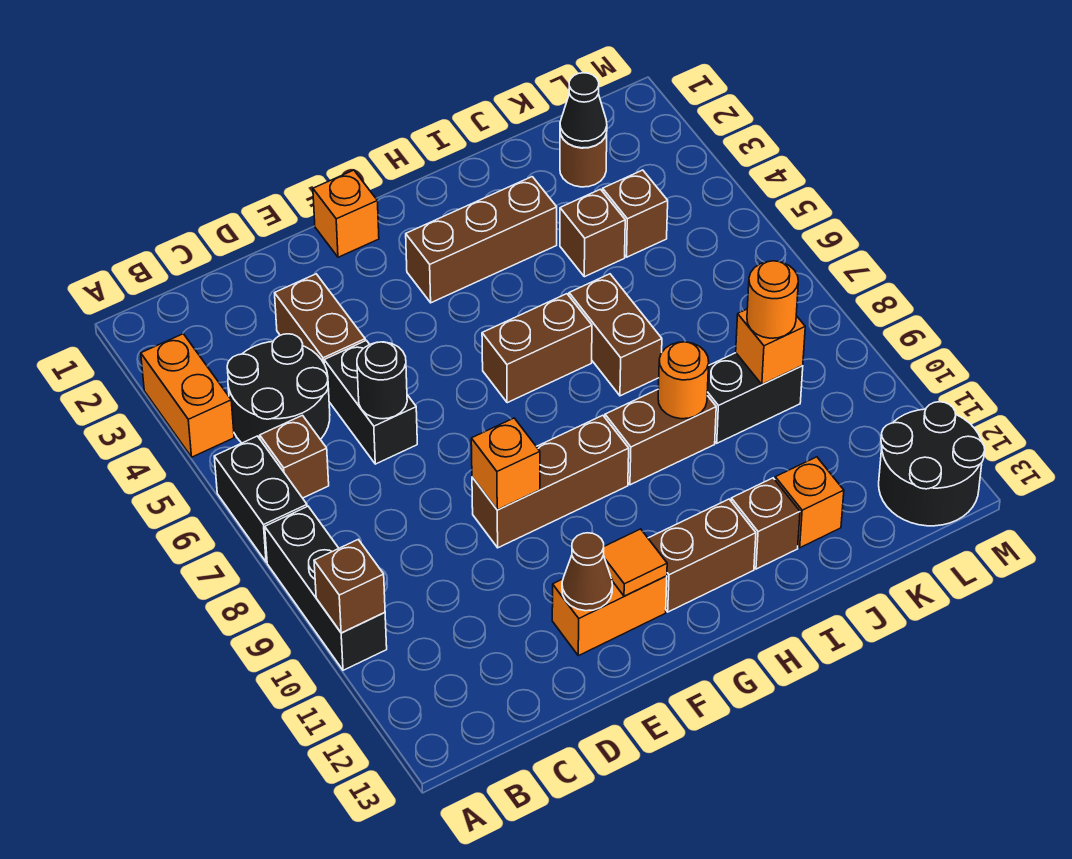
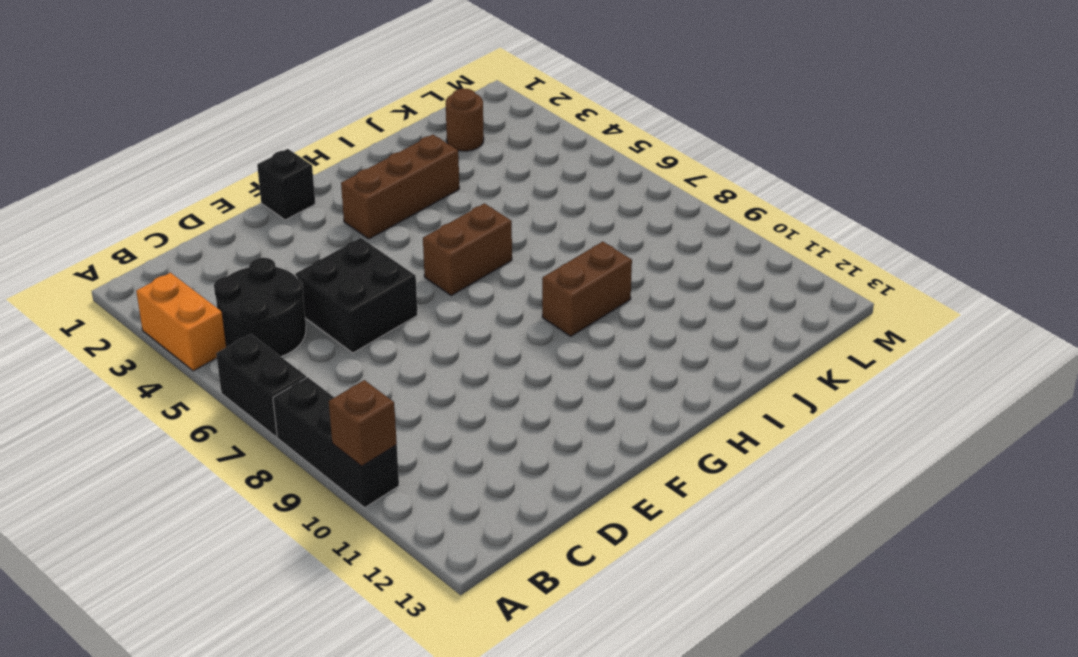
black 2x2 brick [295,238,418,353] -> black 1x2 brick [324,340,417,464]
black 1x1 brick [257,149,315,220] -> orange 1x1 brick [313,170,379,257]
none -> brown 1x1 brick [260,415,329,498]
none -> brown 1x2 brick [275,274,365,363]
none -> brown 1x3 brick [472,415,629,548]
none -> orange 1x2 brick [552,576,667,656]

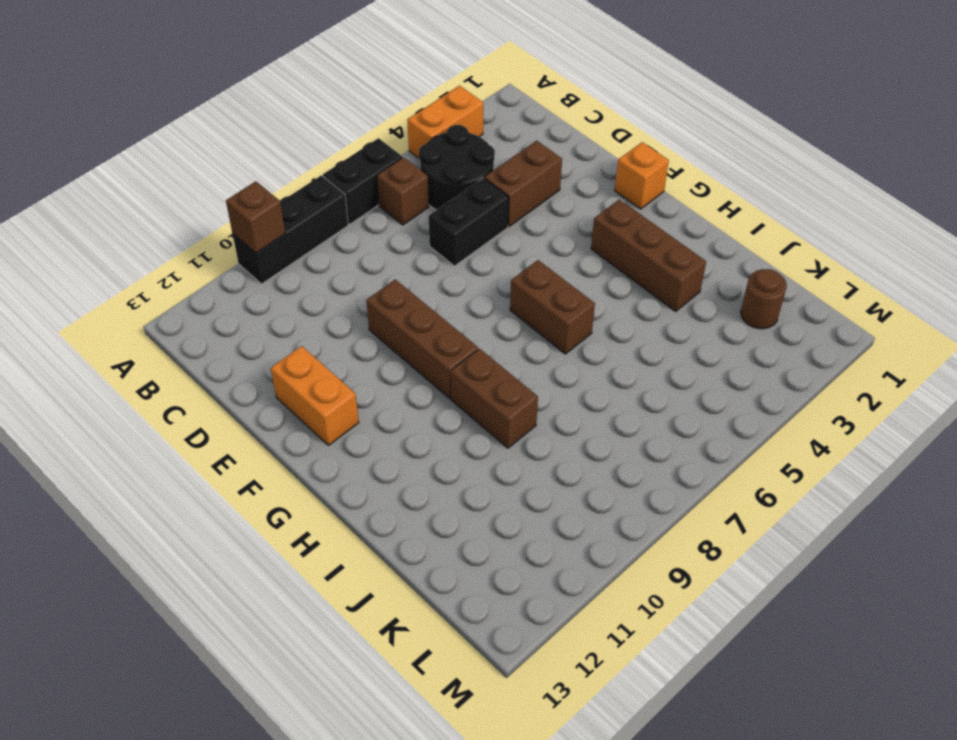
none -> brown 1x2 brick [648,499,756,612]
none -> brown 1x2 brick [569,274,662,396]
none -> brown 1x1 brick [731,478,800,569]
none -> brown 1x1 brick [560,189,625,277]

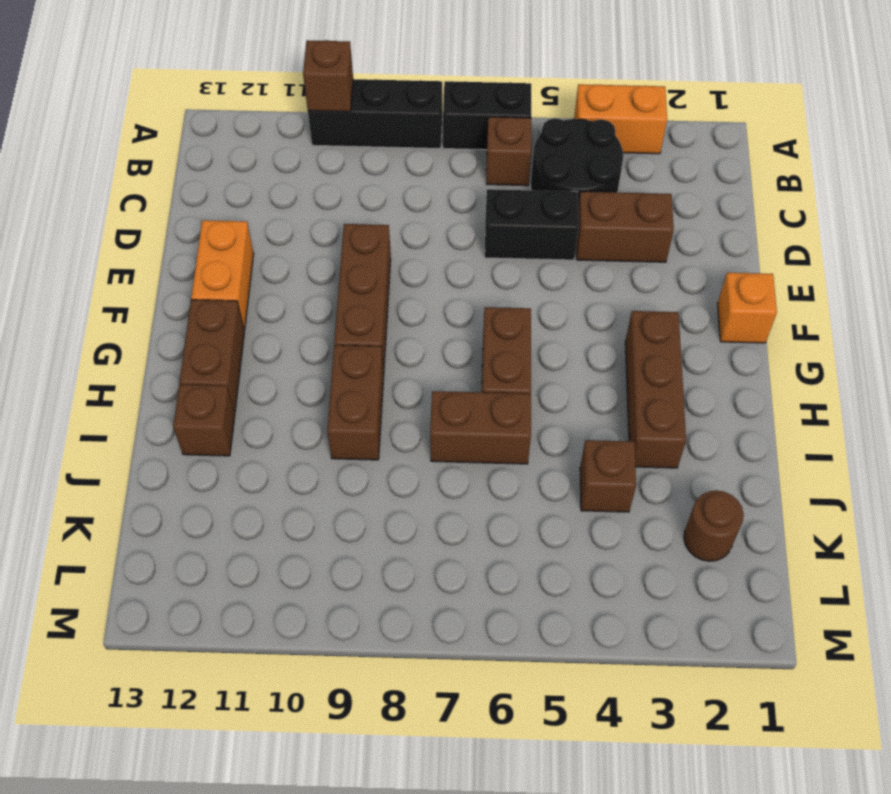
none -> black 1x2 brick [707,353,803,443]
none -> orange 1x1 brick [775,457,844,548]
none -> brown 1x1 brick [603,170,668,257]
none -> black 2x2 round brick [879,402,985,526]

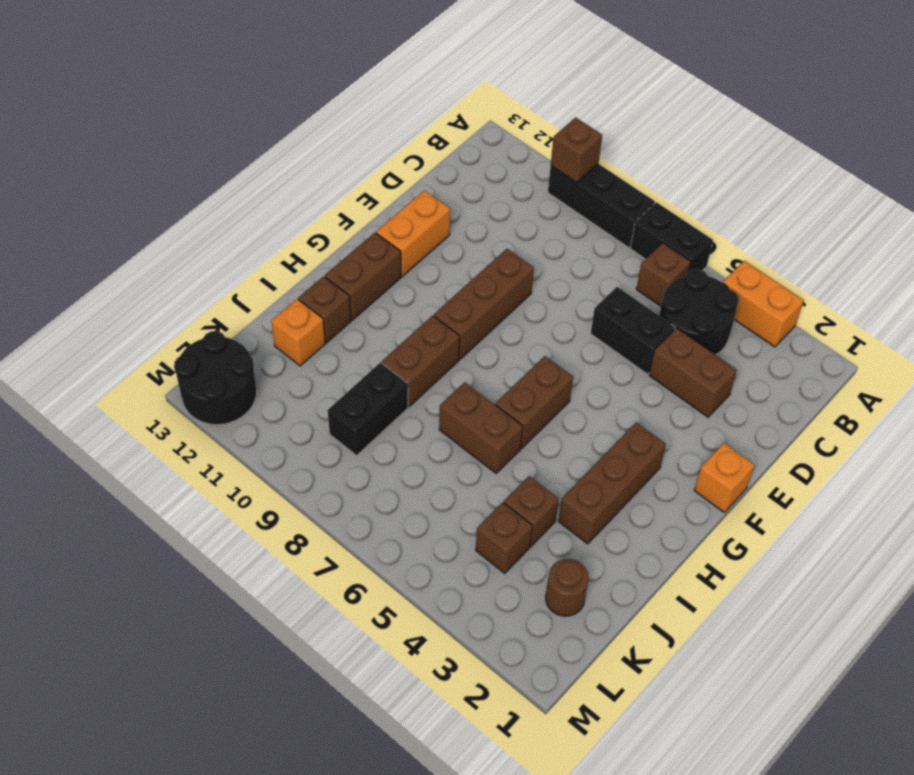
none -> black 1x1 round brick [357,342,407,419]
none -> orange 1x1 brick [471,418,540,510]
none -> brown 1x1 cone [562,533,612,611]
none -> orange 1x1 tile [604,529,667,596]

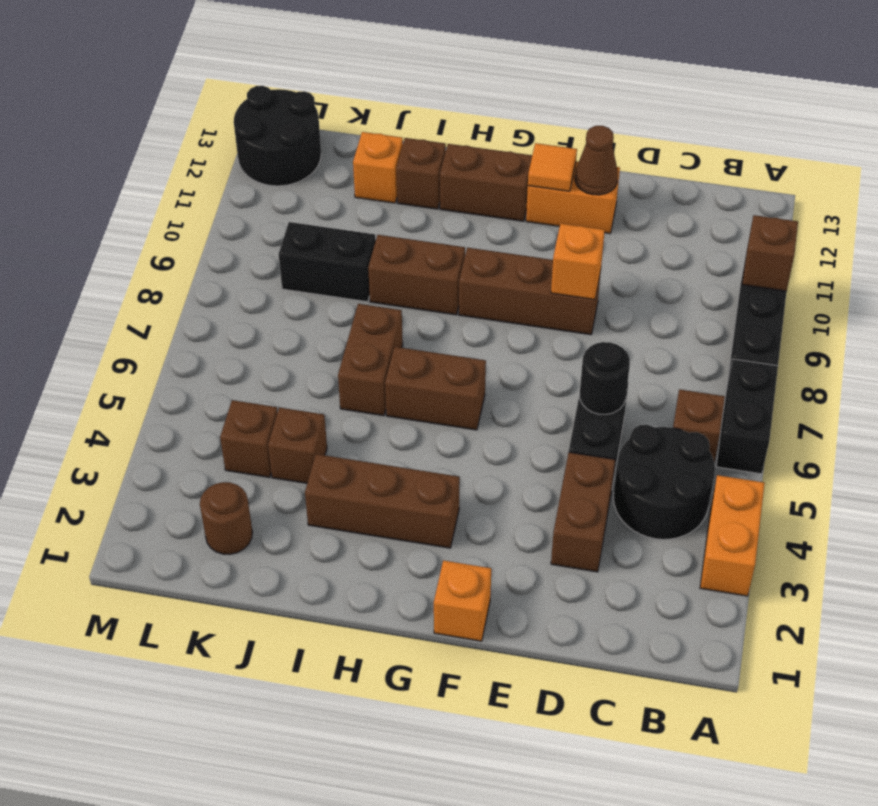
none -> orange 1x1 round brick [658,342,709,419]
none -> black 1x1 cone [560,73,607,148]
none -> orange 1x1 brick [736,309,805,385]
none -> orange 1x1 round brick [747,261,798,338]

